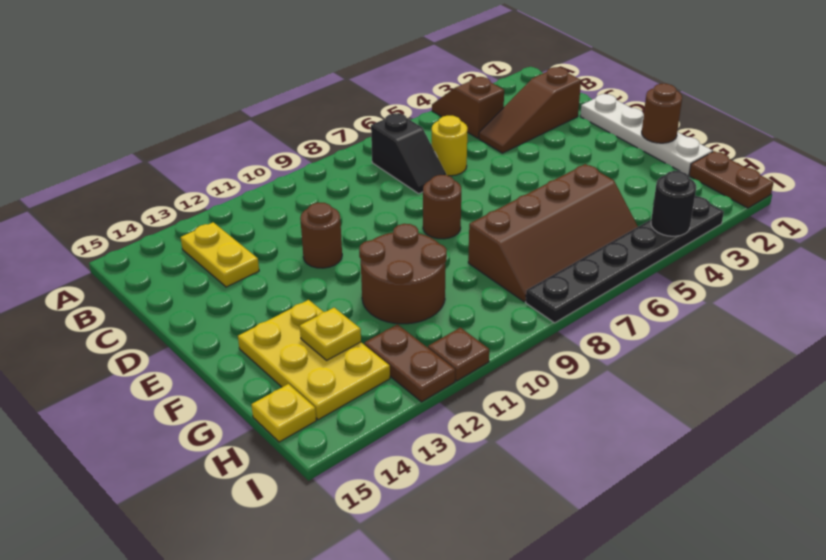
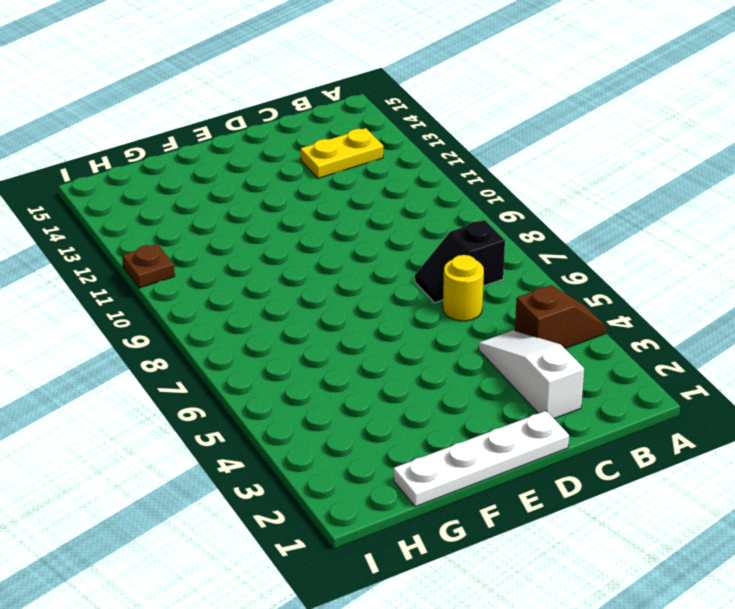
white 1x3 slope [478,330,584,418] -> brown 1x3 slope [479,67,581,153]
none -> brown 1x1 round brick [300,203,342,268]
none -> brown 1x1 round brick [423,175,461,239]
none -> brown 2x2 round brick [359,224,447,324]

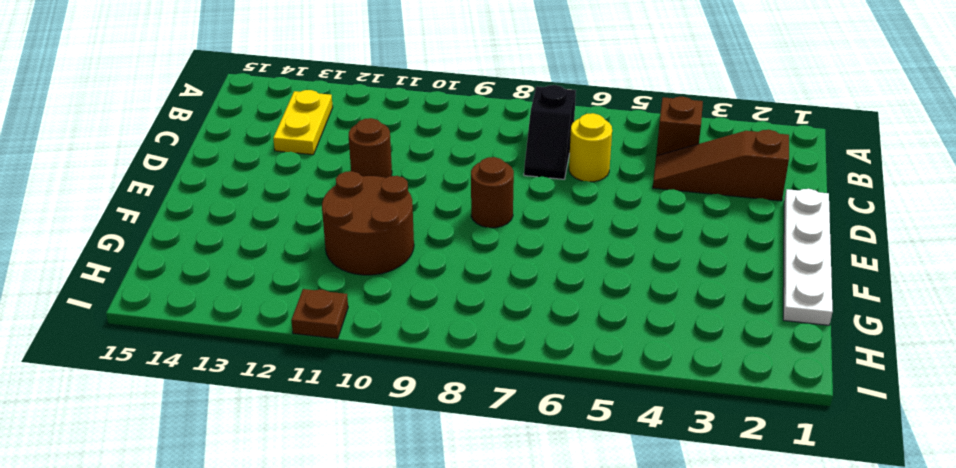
none -> yellow 2x3 plate [238,300,390,420]
none -> brown 2x4 slope [468,164,638,302]
none -> brown 1x2 plate [689,151,773,208]

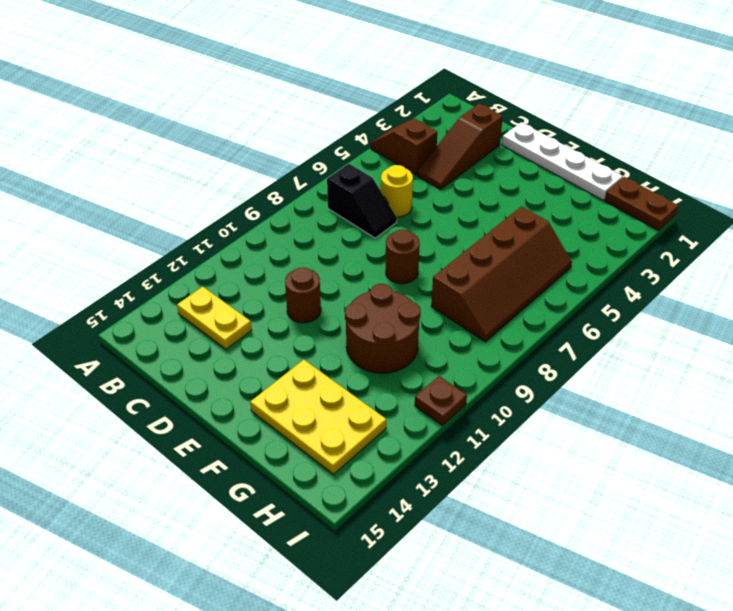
none -> brown 1x2 plate [364,324,455,402]
none -> yellow 1x1 plate [251,384,316,442]
none -> black 1x6 plate [526,196,724,323]

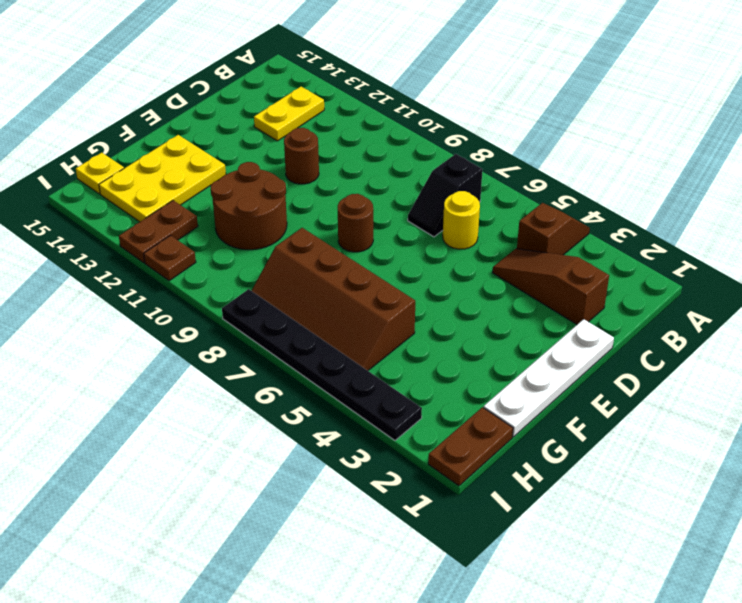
none -> brown 1x1 round brick [642,84,682,143]
none -> yellow 1x1 plate [300,308,361,360]
none -> black 1x1 round brick [651,171,696,236]

